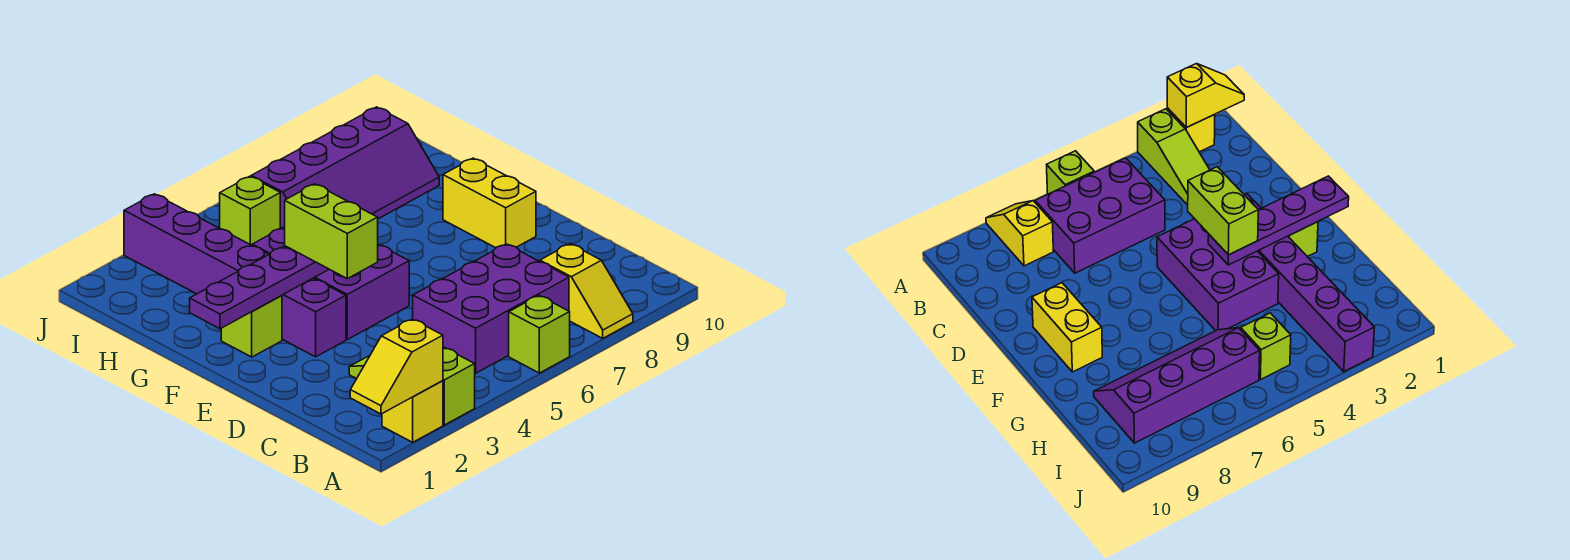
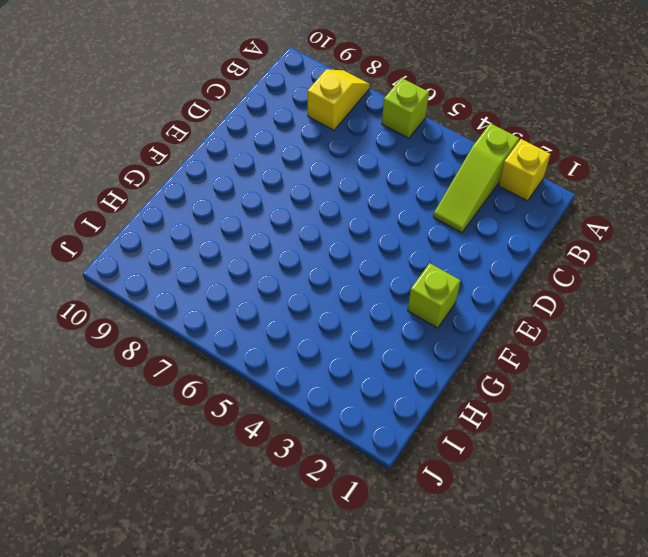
none -> purple 2x3 brick [413,244,569,373]
none -> purple 1x6 brick [124,194,346,357]
none -> purple 2x3 brick [252,227,409,339]

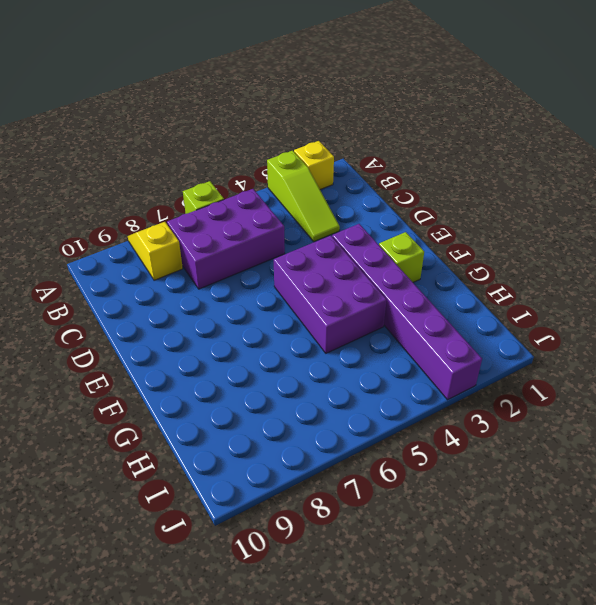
none -> yellow 1x2 brick [443,158,536,248]
none -> purple 2x4 slope [251,107,439,229]
none -> lime 1x1 brick [220,176,280,245]

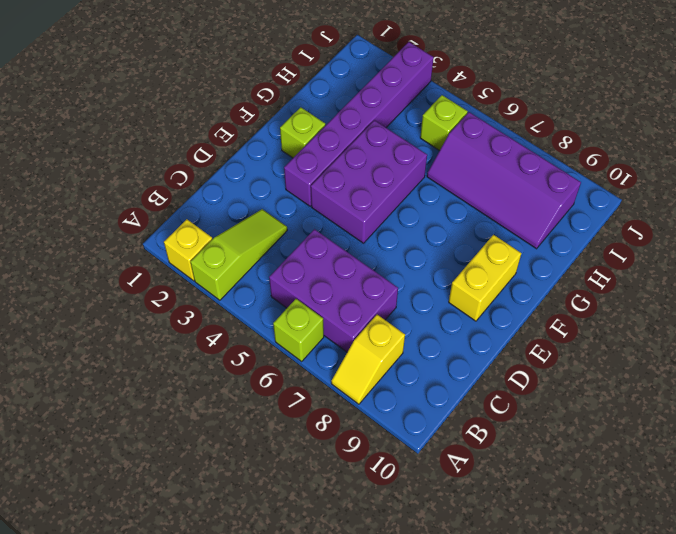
none -> yellow 1x2 slope [350,319,443,414]
none -> purple 1x4 plate [190,246,329,329]
none -> lime 1x2 brick [285,184,378,279]

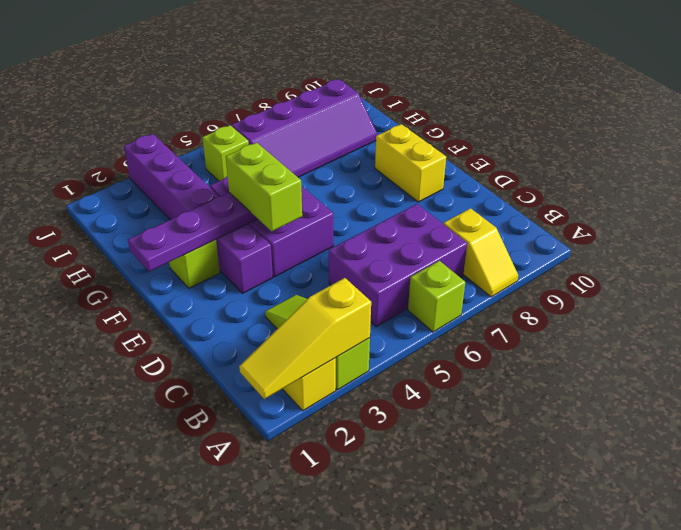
yellow 1x3 slope [239,278,371,399] -> yellow 1x2 slope [350,319,443,414]

